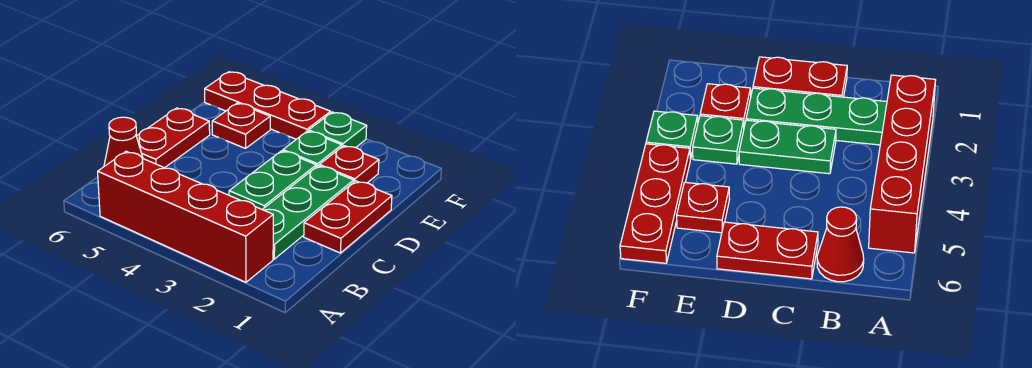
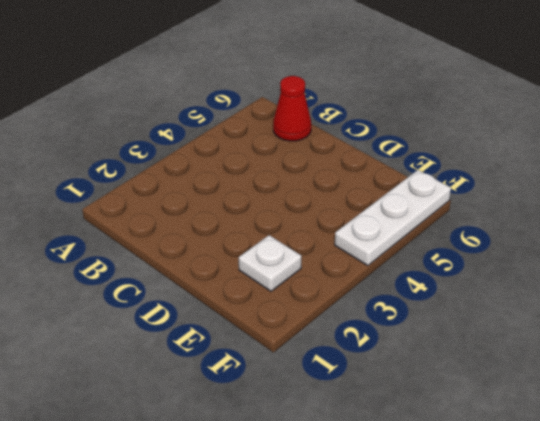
white 1x1 plate [239,235,301,291] -> red 1x1 plate [319,146,379,183]
white 1x3 plate [335,170,451,266] -> red 1x3 plate [205,72,331,139]
none -> red 1x4 brick [98,151,273,282]
none -> green 1x3 plate [262,166,354,259]

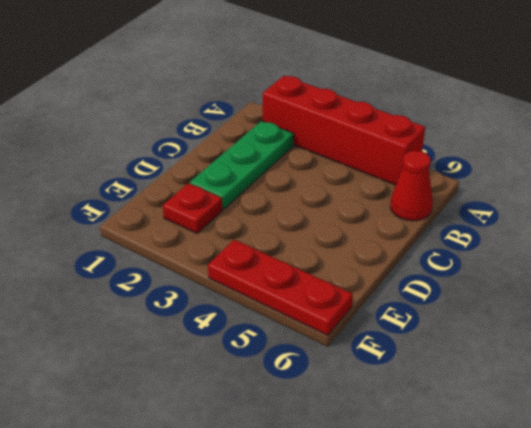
none -> red 1x2 plate [304,181,392,253]
none -> green 1x2 plate [229,151,316,209]

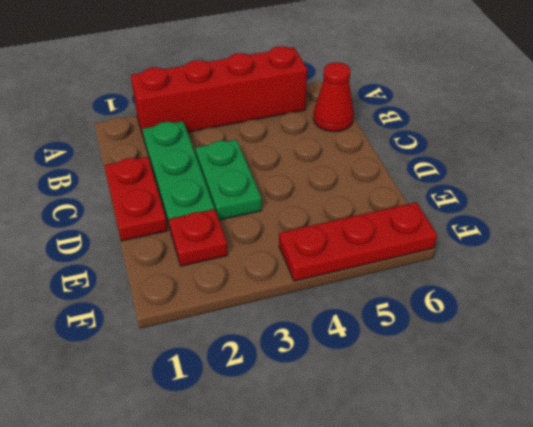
none -> red 1x2 plate [137,108,210,168]
none -> green 1x1 plate [283,131,342,167]

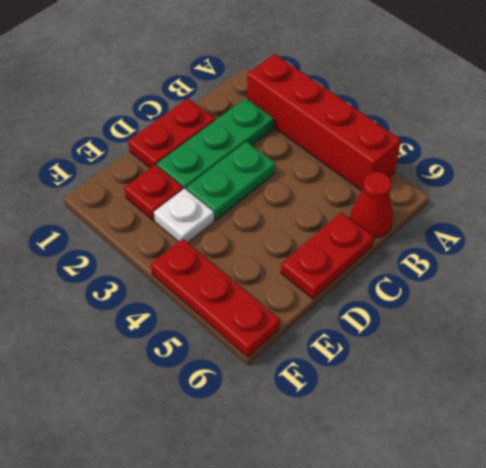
white 1x1 plate [154,188,214,242] -> green 1x1 plate [283,131,342,167]
none -> red 1x1 plate [212,103,270,148]
none -> green 1x1 plate [309,112,367,148]

